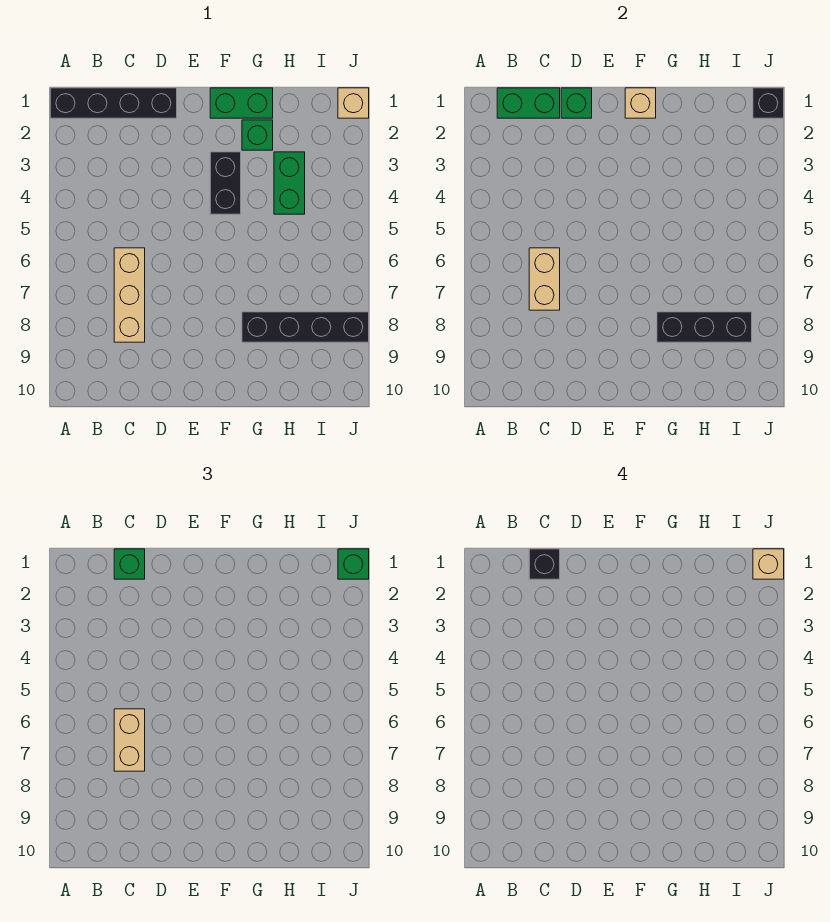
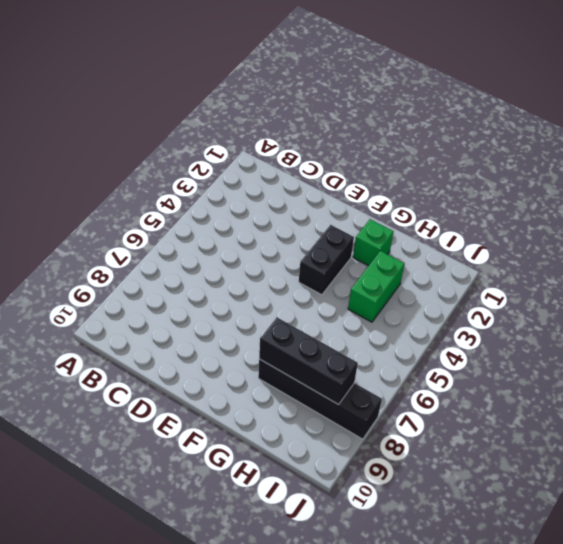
none -> black 1x4 brick [50,88,177,118]
none -> tan 1x3 brick [114,248,145,342]
none -> green 1x2 brick [210,88,273,118]

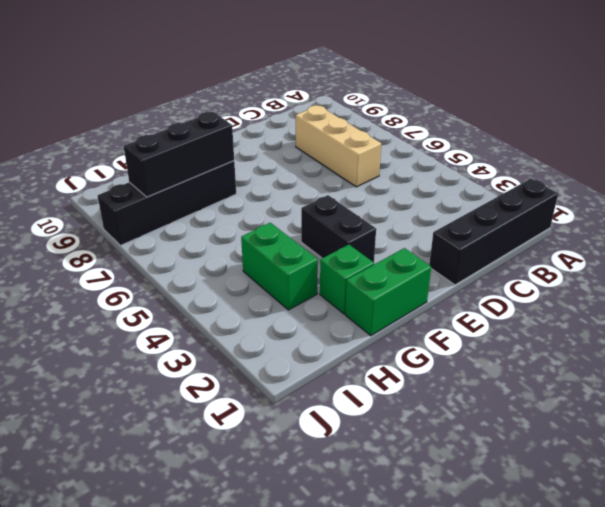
none -> tan 1x1 brick [338,88,369,118]
none -> green 1x2 brick [497,88,560,118]
none -> tan 1x2 brick [529,248,560,310]

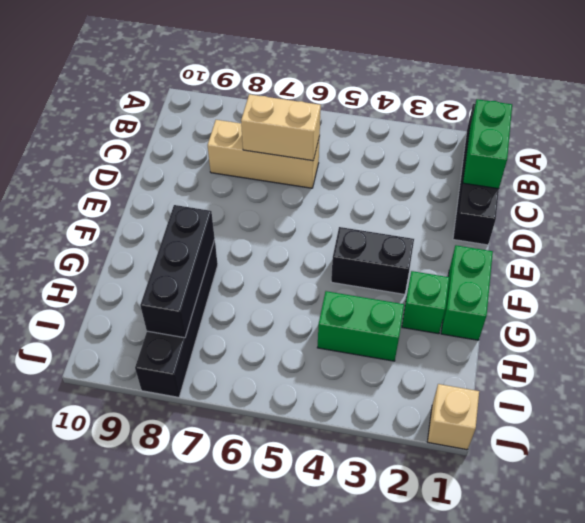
none -> green 1x1 brick [561,88,592,118]
none -> tan 1x1 brick [625,88,656,118]
none -> black 1x1 brick [753,88,784,118]

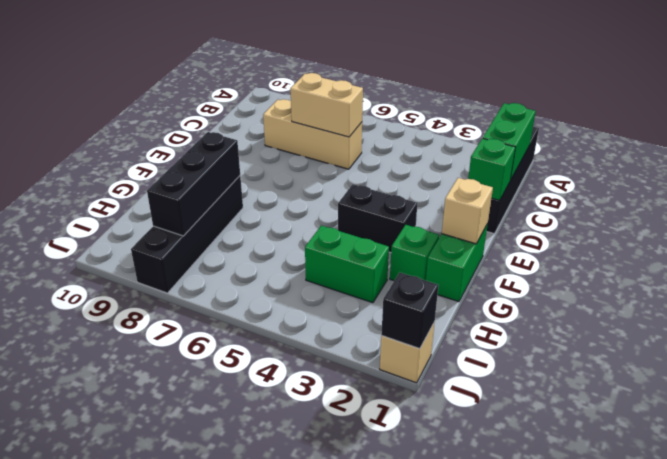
none -> green 1x1 brick [114,549,145,579]
none -> tan 1x2 brick [114,709,145,771]
none -> green 1x1 brick [338,549,369,579]

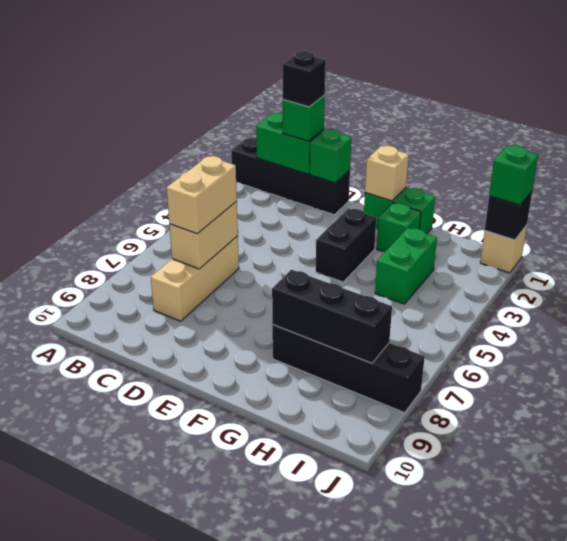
none -> tan 1x1 brick [753,549,784,579]

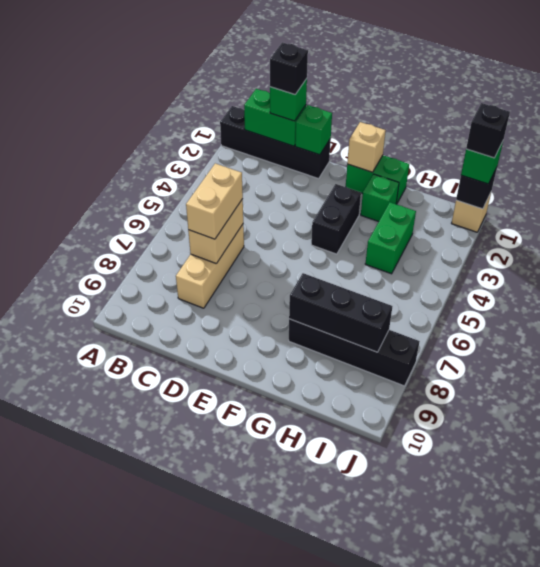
black 1x1 brick [466,103,510,158] -> tan 1x1 brick [753,549,784,579]

